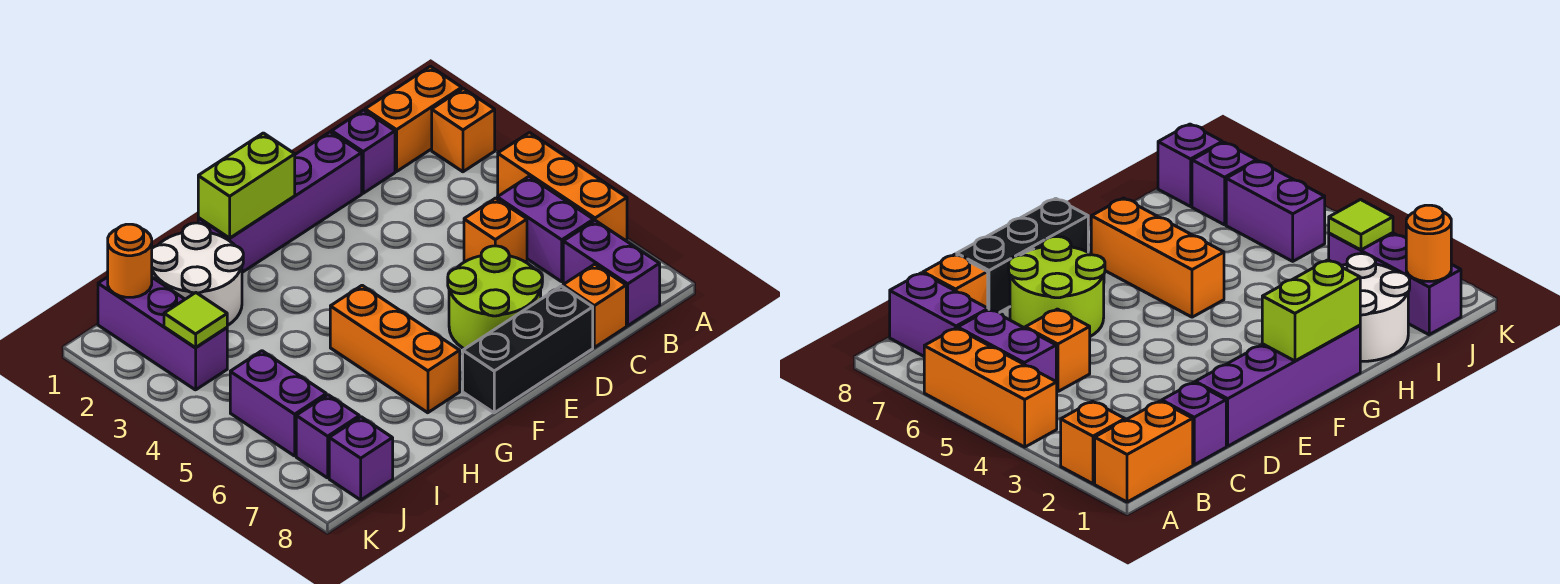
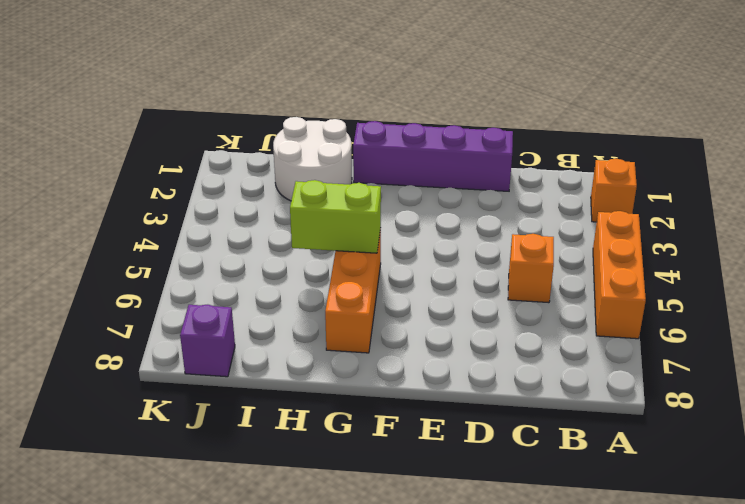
lime 1x2 brick [290,180,381,253] -> lime 1x2 brick moved to [198,133,295,238]
none -> orange 1x2 brick [365,66,462,171]
none -> purple 1x2 brick [497,177,594,282]
none -> purple 1x2 brick [563,221,660,326]

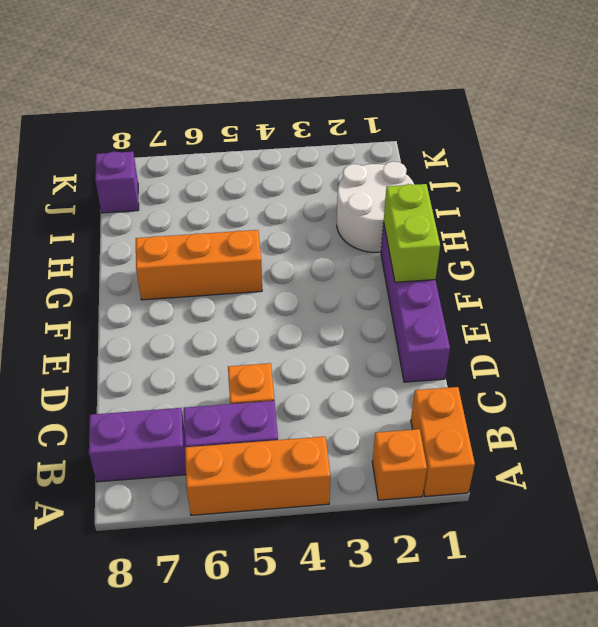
none -> purple 1x1 brick [332,110,395,193]
none -> orange 1x1 brick [563,264,626,347]
none -> lime 2x2 round brick [448,246,542,349]

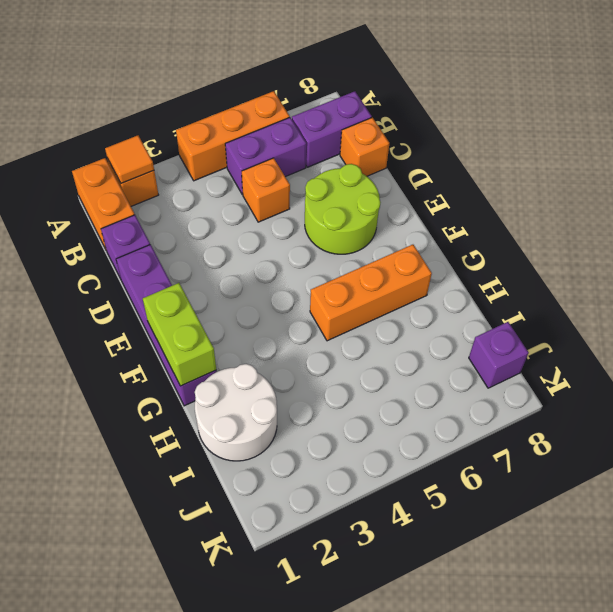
orange 1x1 tile [105,135,154,183] -> none
none -> black 1x3 brick [463,286,593,413]
none -> purple 1x3 brick [98,277,227,390]
none -> purple 1x2 brick [230,351,326,456]

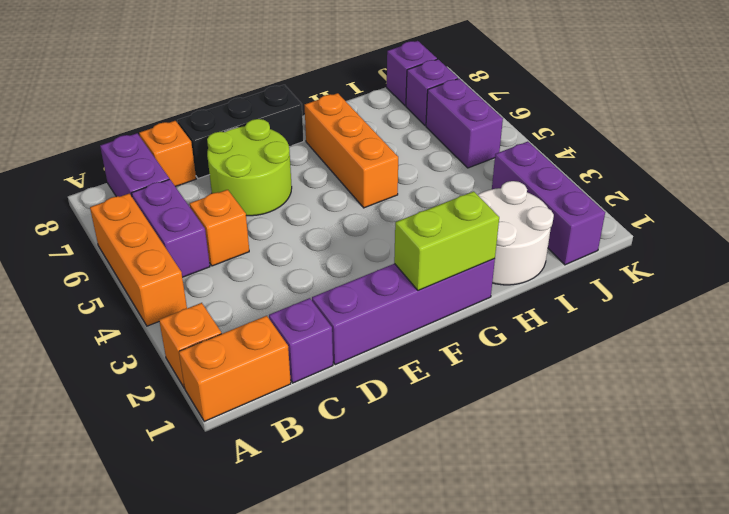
none -> orange 1x1 round brick [108,224,152,297]
none -> lime 1x1 tile [164,293,227,348]

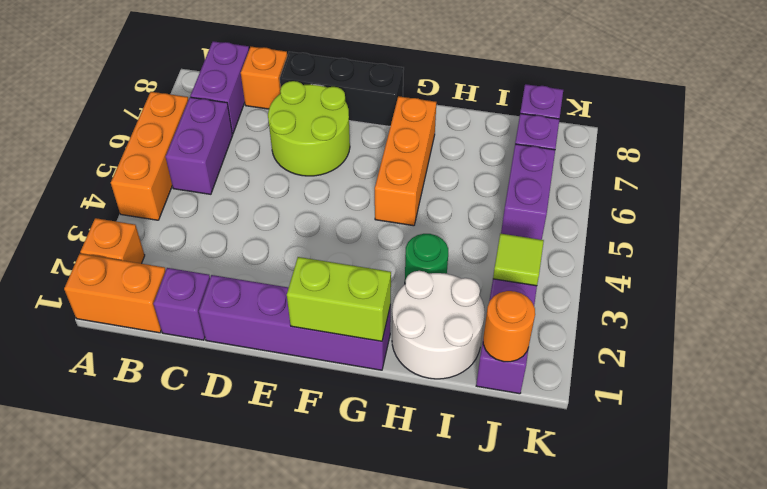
green 1x1 round brick [405,234,448,284] -> none
none -> orange 1x1 brick [464,198,527,262]

